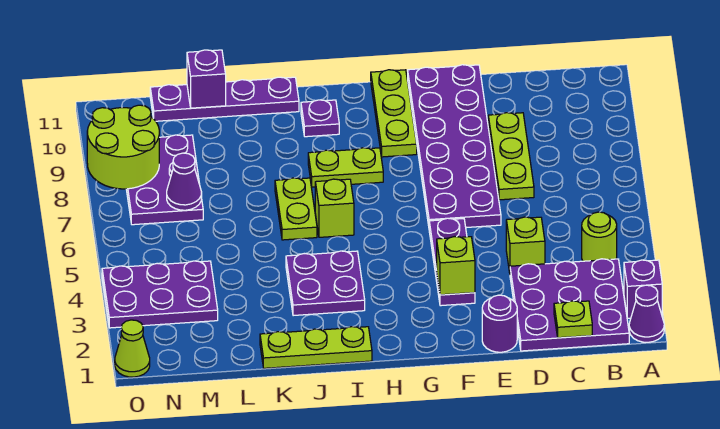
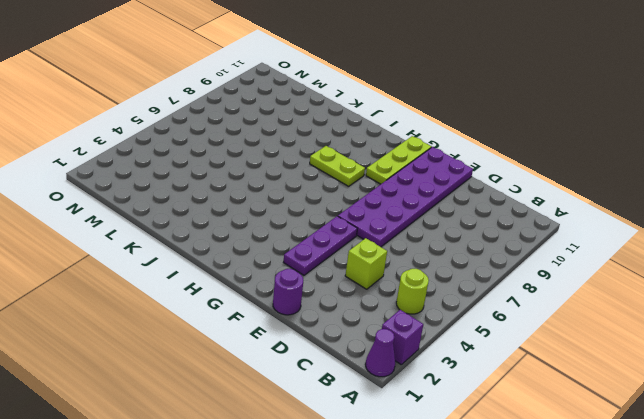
none -> purple 3x3 plate [510,259,629,351]
none -> lime 1x3 plate [488,113,534,200]
none -> lime 1x3 plate [260,327,372,368]

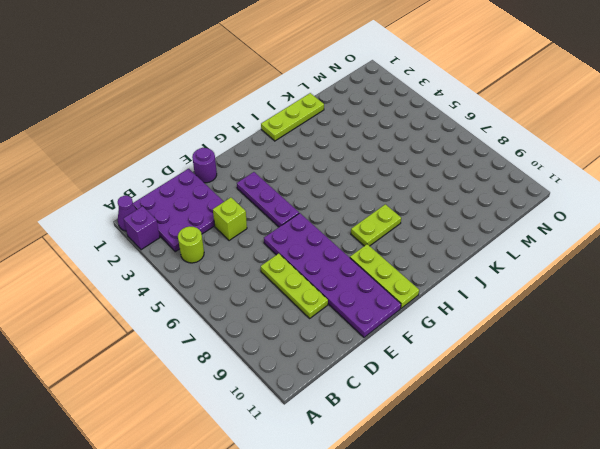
none -> purple 2x2 plate [286,251,365,316]
none -> lime 1x1 brick [315,179,354,237]
none -> purple 1x1 plate [301,100,339,137]

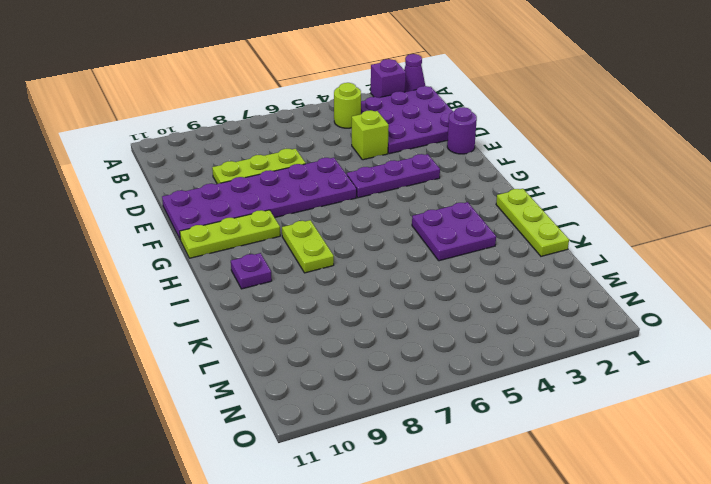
none -> lime 1x1 brick [315,179,354,237]
none -> lime 1x2 plate [275,178,317,240]
none -> purple 1x4 plate [150,77,299,121]

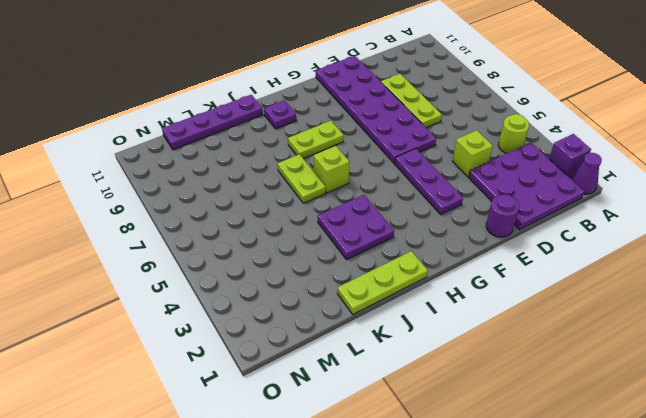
none -> lime 1x3 plate [371,70,417,157]
none -> purple 2x3 plate [102,261,218,328]
none -> purple 2x3 plate [126,135,203,225]

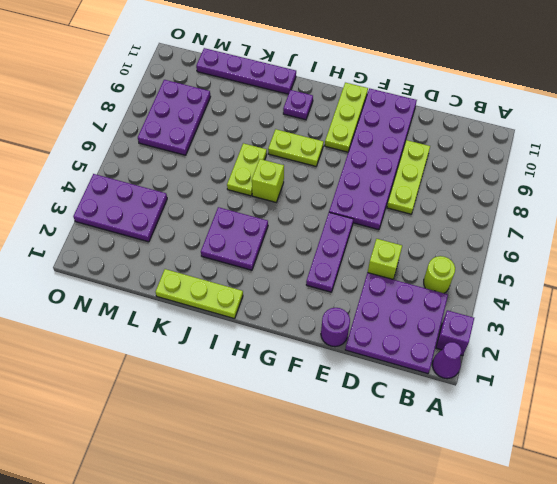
none -> lime 1x1 cone [115,320,150,377]
none -> lime 1x1 plate [554,301,592,338]
none -> lime 1x1 brick [437,237,475,295]

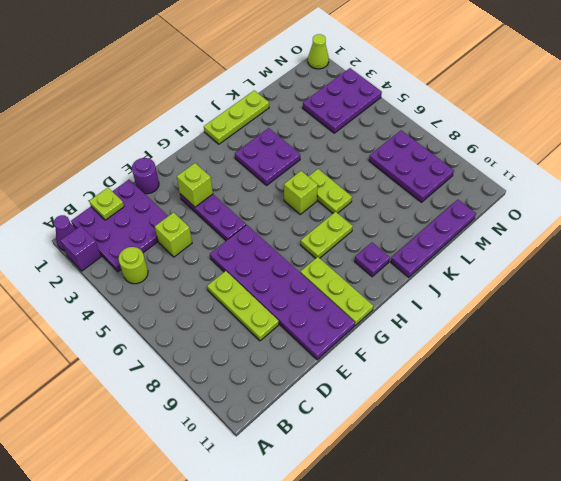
none -> purple 1x1 brick [187,50,226,108]
none -> purple 1x1 cone [167,153,202,210]
none -> lime 2x2 round brick [87,105,159,189]

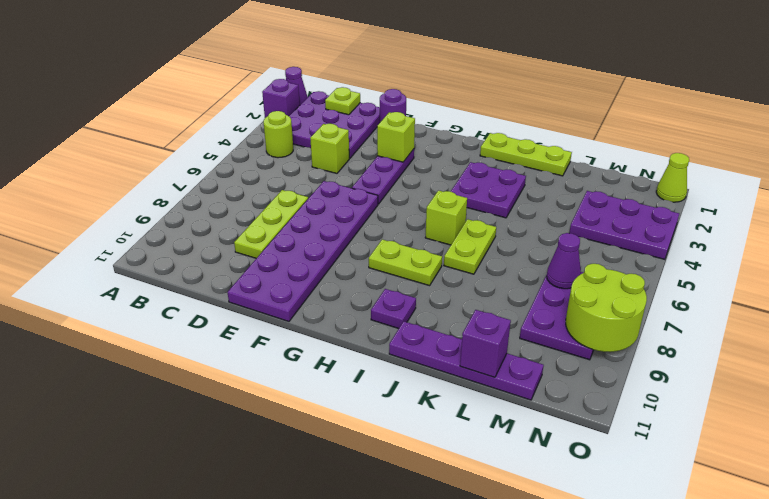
none -> lime 1x3 plate [371,70,417,157]

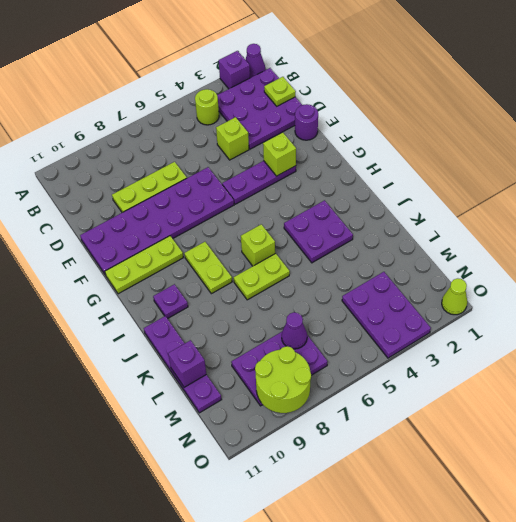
none -> lime 1x3 plate [260,327,372,368]

